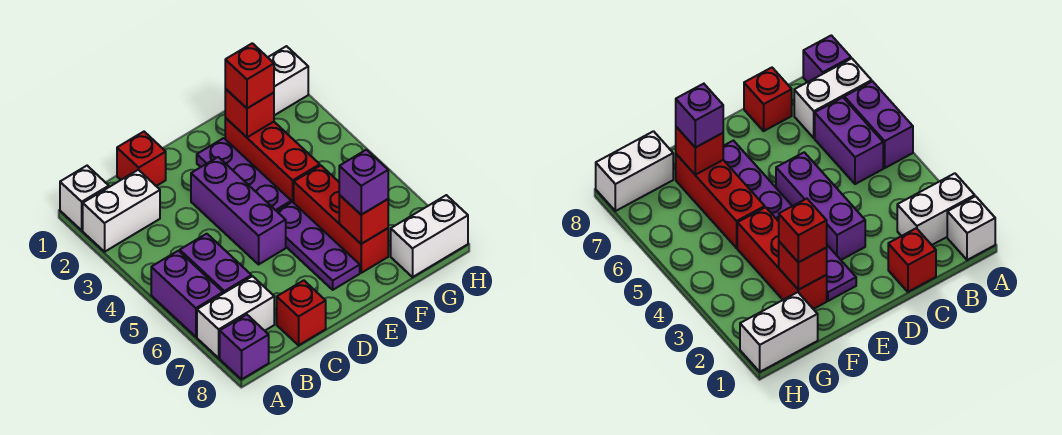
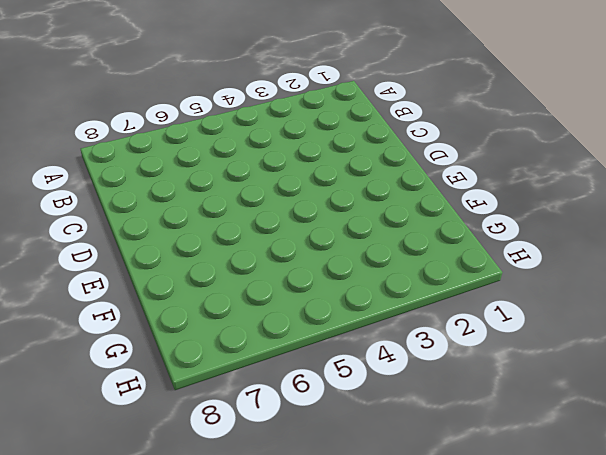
none -> white 1x1 brick [60,166,109,230]
none -> white 1x2 brick [83,170,160,252]
none -> purple 1x2 brick [151,251,223,337]

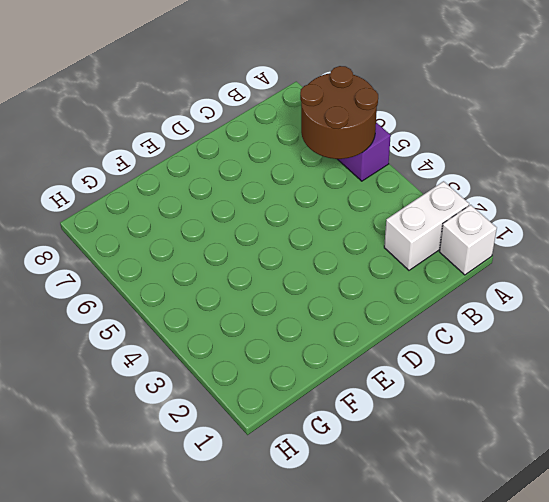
brown 2x2 round brick [300,66,378,159] -> none
none -> white 1x2 brick [197,276,274,358]
none -> purple 1x1 brick [220,315,269,379]
none -> purple 1x2 brick [180,234,251,293]

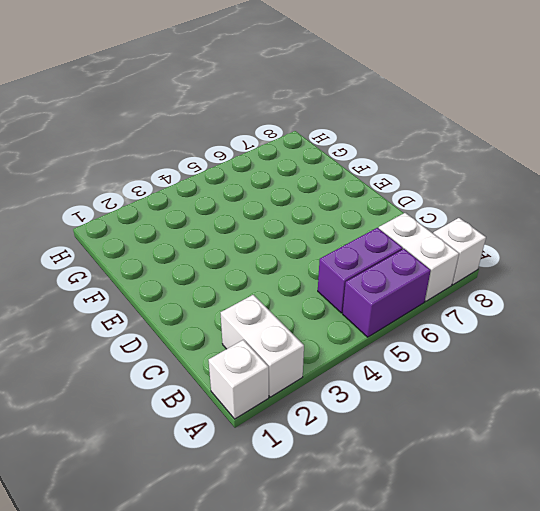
white 1x1 brick [433,218,486,285] -> purple 1x1 brick [220,315,269,379]
none -> red 1x1 brick [117,132,166,186]
none -> red 1x1 brick [277,280,326,345]
none -> purple 1x3 brick [191,157,286,264]

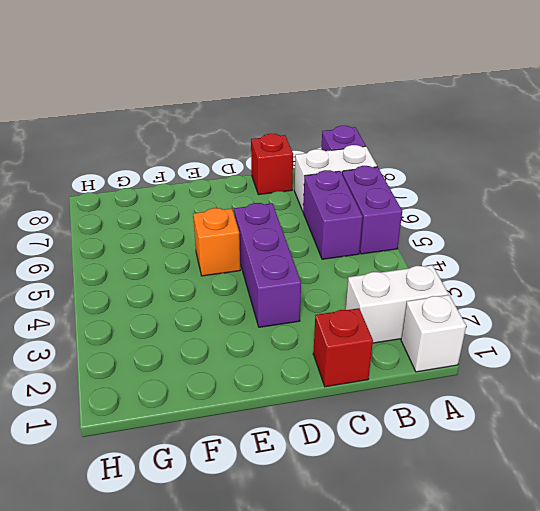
orange 1x1 brick [193,208,240,276] -> purple 1x3 plate [277,202,360,290]
none -> purple 1x3 plate [197,138,291,211]
none -> red 1x3 brick [225,118,320,203]
none -> red 1x3 brick [294,166,388,273]

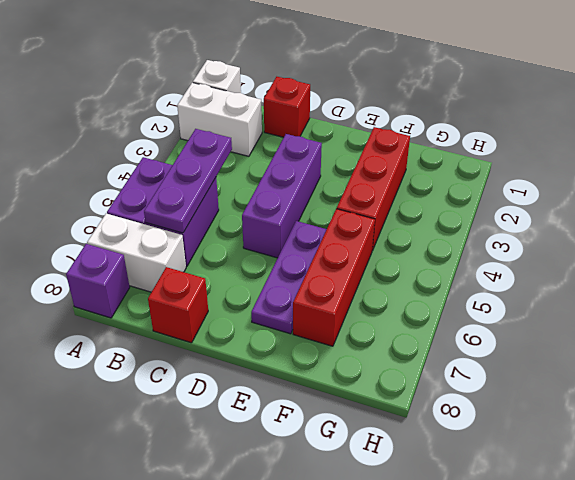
purple 1x3 plate [144,129,232,233] -> purple 1x3 plate moved to [197,138,291,211]
none -> white 1x2 brick [268,46,308,115]
none -> white 1x2 brick [391,195,468,277]
none -> red 1x1 brick [225,89,274,137]

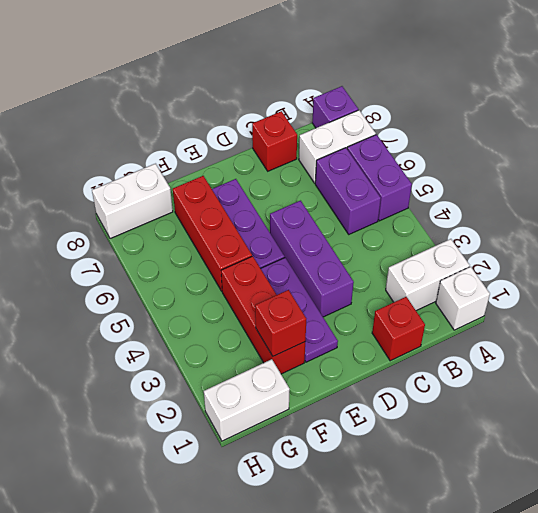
none -> red 1x1 brick [339,195,388,244]
none -> red 1x1 brick [225,43,274,108]
none -> purple 1x1 brick [339,150,388,215]

